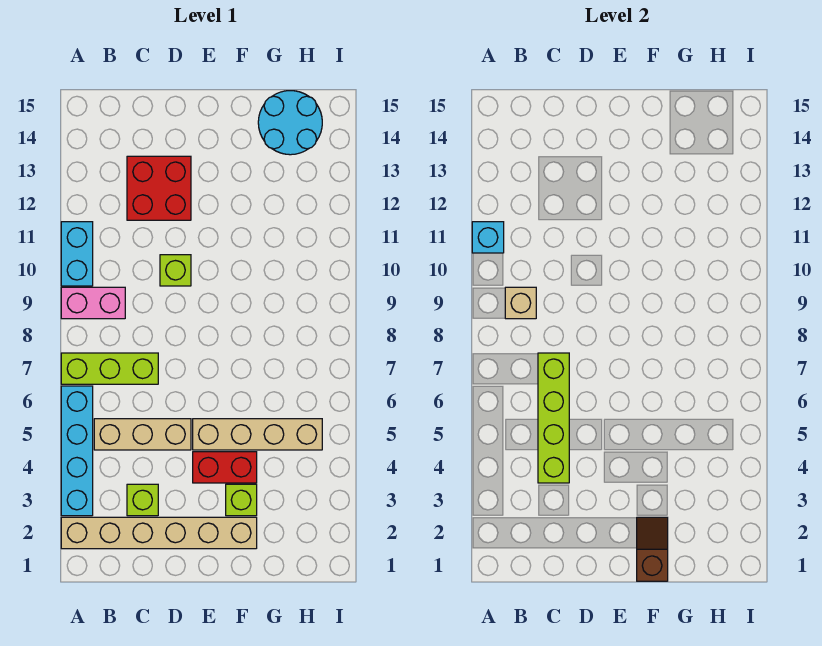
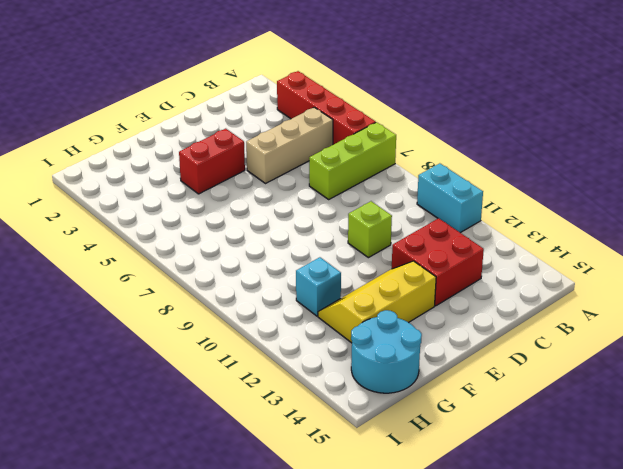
red 1x4 brick [277,71,376,145] -> cyan 1x4 brick [61,386,93,516]
yellow 2x3 slope [318,261,436,343] -> none
cyan 1x1 brick [296,257,341,316] -> cyan 1x1 brick moved to [472,222,504,253]
none -> tan 1x6 brick [61,517,257,549]
none -> pink 1x2 brick [61,287,125,319]
none -> lime 1x1 brick [127,484,158,516]

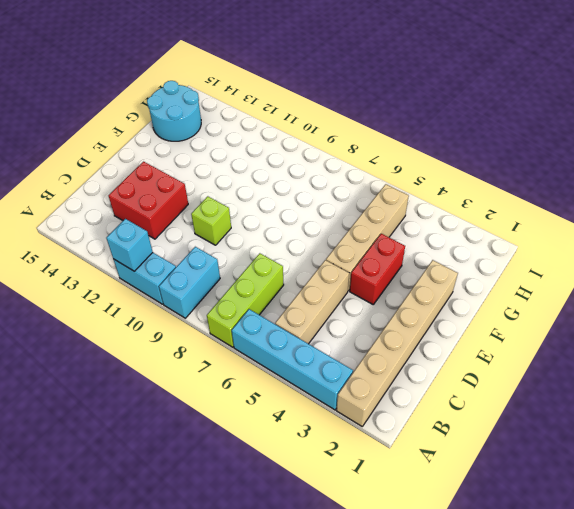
cyan 1x2 brick [159,247,220,318] -> pink 1x2 brick [61,287,125,319]
none -> lime 1x1 brick [127,484,158,516]
none -> lime 1x1 brick [226,484,257,516]
none -> tan 1x1 brick [505,287,536,319]

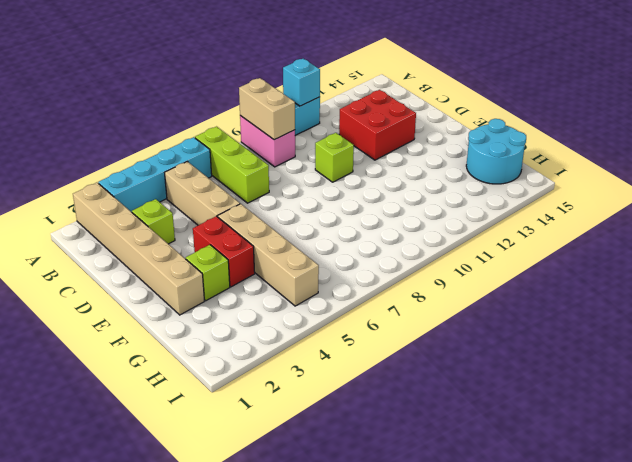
tan 1x2 brick [239,78,295,140] -> tan 1x1 brick [505,287,536,319]
none -> lime 1x4 brick [538,353,569,483]
none -> brown 1x2 slope [637,517,668,581]

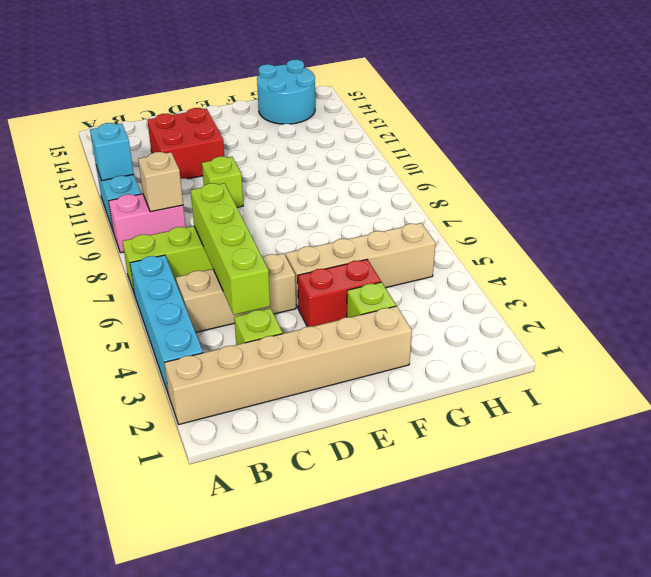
none -> brown 1x2 slope [637,517,668,581]

